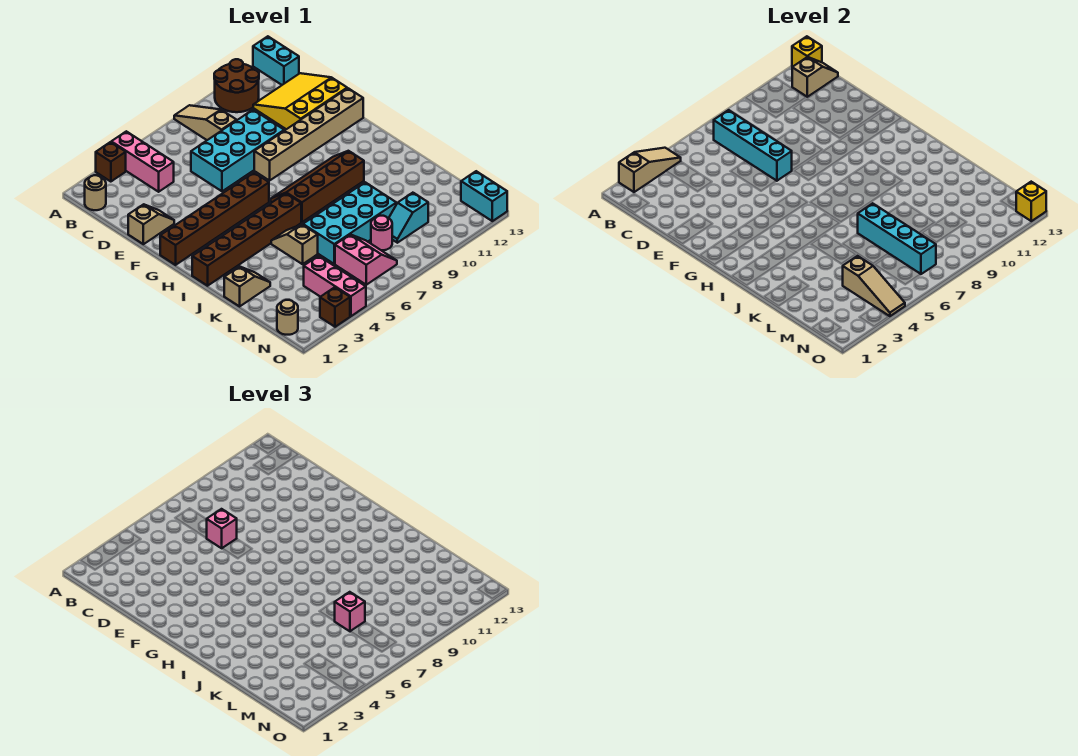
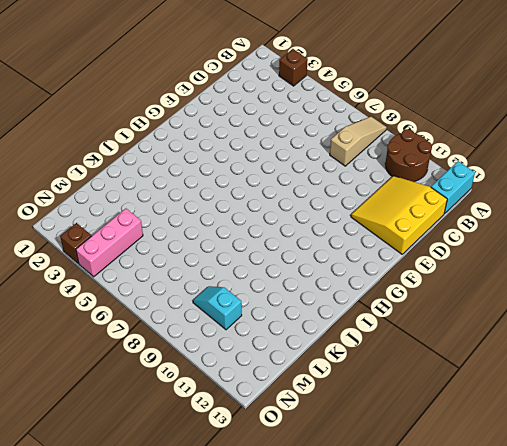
yellow 3x3 slope [351,176,447,254] -> yellow 3x3 slope turned to [253,73,347,129]
none -> pink 1x3 brick [112,131,174,192]
none -> tan 1x1 round brick [85,175,106,210]
none -> cyan 2x4 brick [191,110,284,191]
none -> tan 1x2 slope [128,204,174,244]

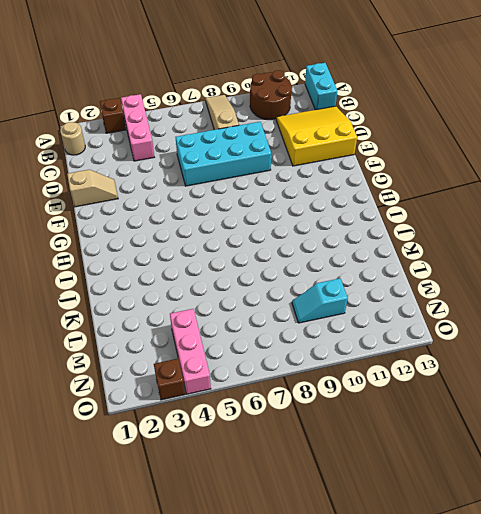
none -> tan 1x6 brick [254,88,363,181]
none -> brown 1x6 brick [160,173,269,265]
none -> brown 2x4 slope [271,151,364,222]
none -> brown 1x6 brick [192,193,301,286]

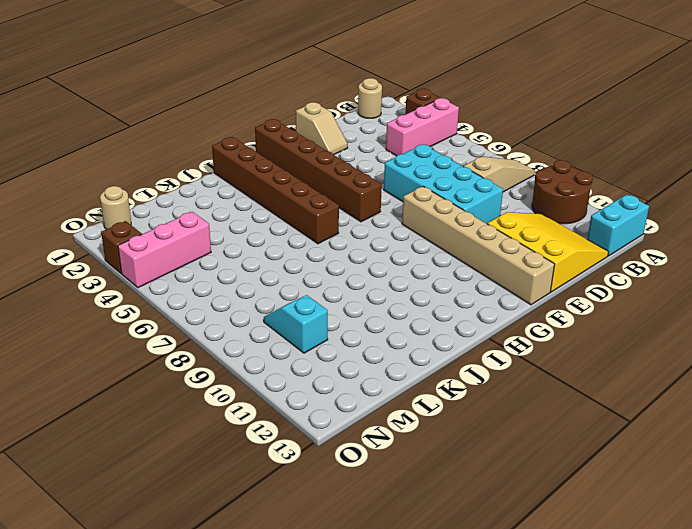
none -> brown 2x4 slope [271,151,364,222]
none -> tan 1x2 slope [271,224,318,264]
none -> tan 1x2 slope [224,267,270,306]
none -> cyan 2x4 brick [303,182,396,264]

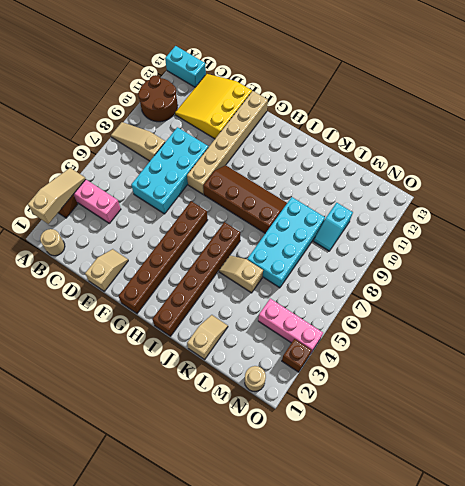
brown 2x4 slope [203,165,287,233] -> brown 2x4 slope turned to [271,151,364,222]
none -> pink 2x2 slope [335,235,397,285]
none -> pink 1x1 round brick [371,216,392,250]
none -> cyan 1x2 brick [461,171,507,221]
none -> yellow 1x1 brick [792,36,822,67]

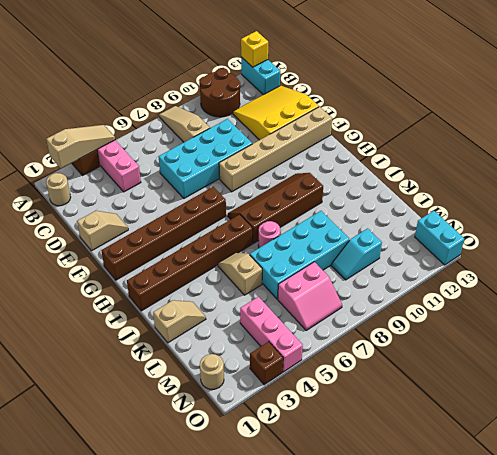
pink 1x1 round brick [258,221,280,248] -> pink 1x1 round brick moved to [371,216,392,250]
pink 2x2 slope [278,262,342,330] -> pink 2x2 slope turned to [335,235,397,285]
none -> cyan 1x4 brick [714,110,792,181]
none -> tan 1x2 slope [792,57,838,97]
none -> cyan 1x4 brick [858,203,936,274]
none -> tan 1x3 slope [843,256,905,316]

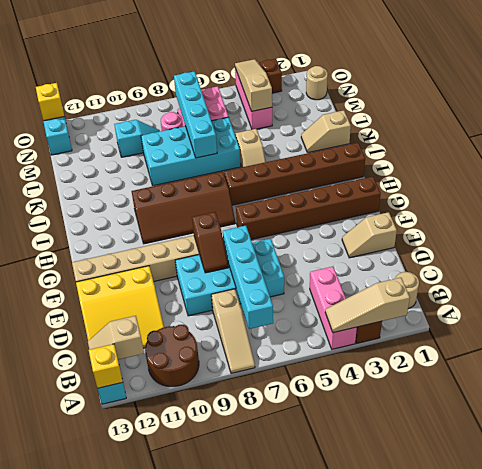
brown 1x2 slope [192,212,228,273] -> none
none -> pink 1x1 brick [207,509,237,548]
none -> pink 1x1 brick [335,592,365,632]

